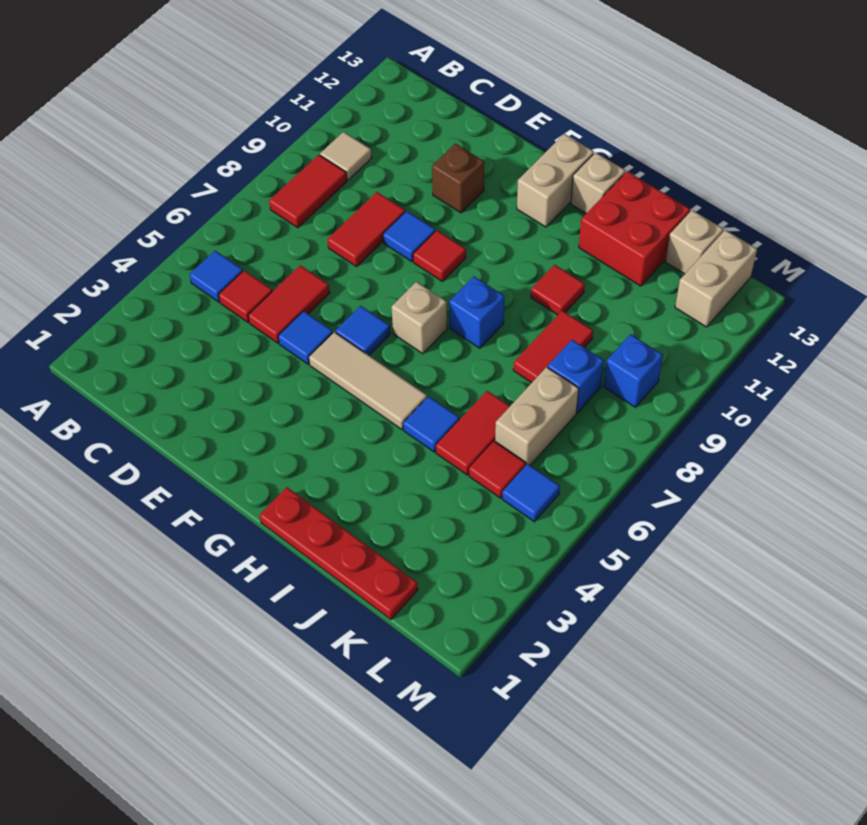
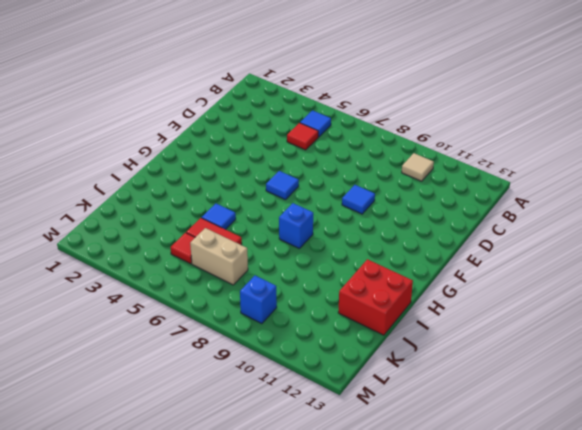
none -> red 1x2 tile [269,155,347,228]
none -> red 1x2 tile [248,265,330,343]
none -> red 1x2 tile [327,192,405,267]

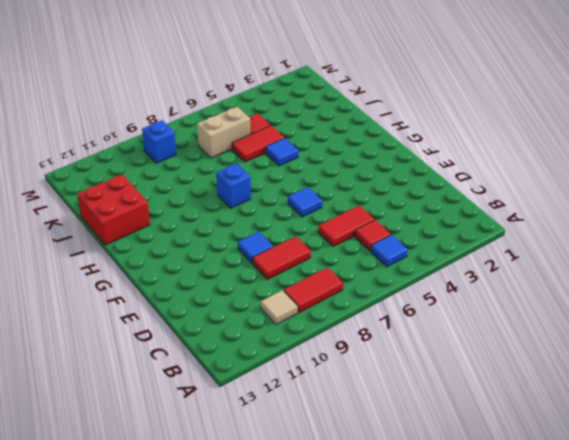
none -> blue 1x1 tile [278,311,333,364]
none -> brown 1x1 brick [432,143,484,213]
none -> tan 1x3 tile [309,332,427,430]

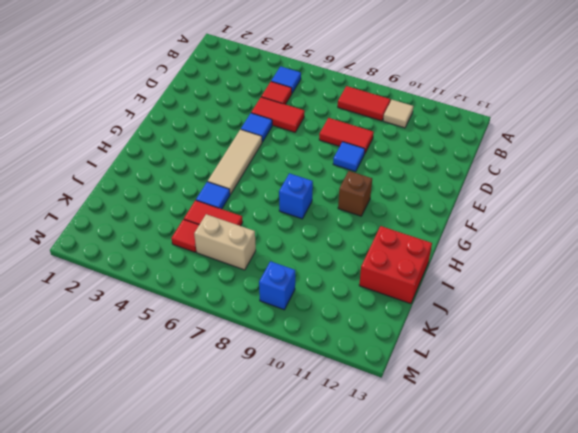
brown 1x1 brick [338,171,372,216] -> brown 1x1 brick moved to [432,143,484,213]
none -> blue 1x1 tile [336,306,390,355]
none -> red 1x1 tile [413,230,466,281]
none -> tan 1x1 brick [392,282,447,354]

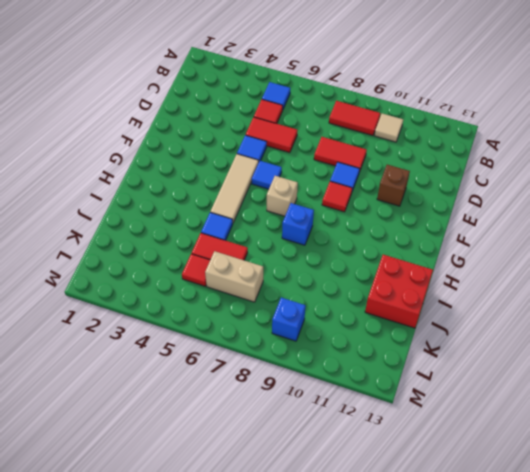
none -> tan 1x2 brick [517,134,594,227]
none -> red 1x4 plate [259,487,418,619]
none -> tan 1x1 brick [571,152,625,213]

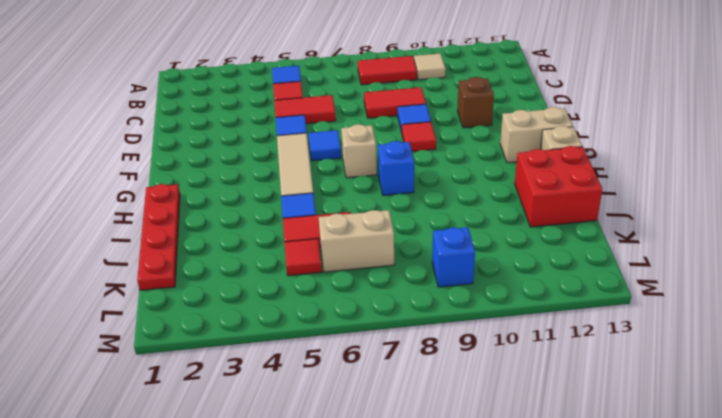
none -> red 1x1 tile [531,265,585,315]
none -> red 1x2 tile [513,311,593,383]
none -> blue 1x1 brick [548,340,604,413]

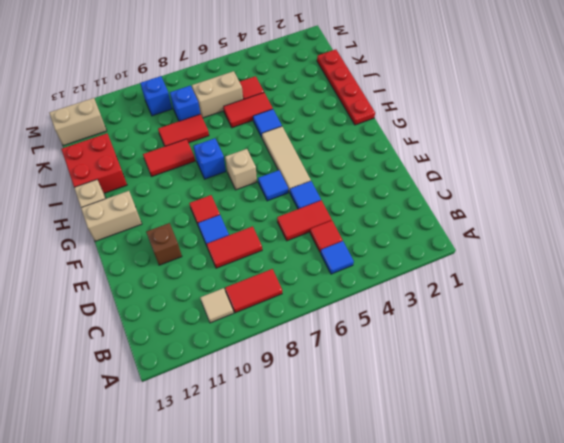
red 1x2 tile [143,139,195,176] -> red 1x1 tile [531,265,585,315]
none -> tan 1x1 brick [666,210,723,274]
none -> blue 1x1 tile [502,464,560,522]

